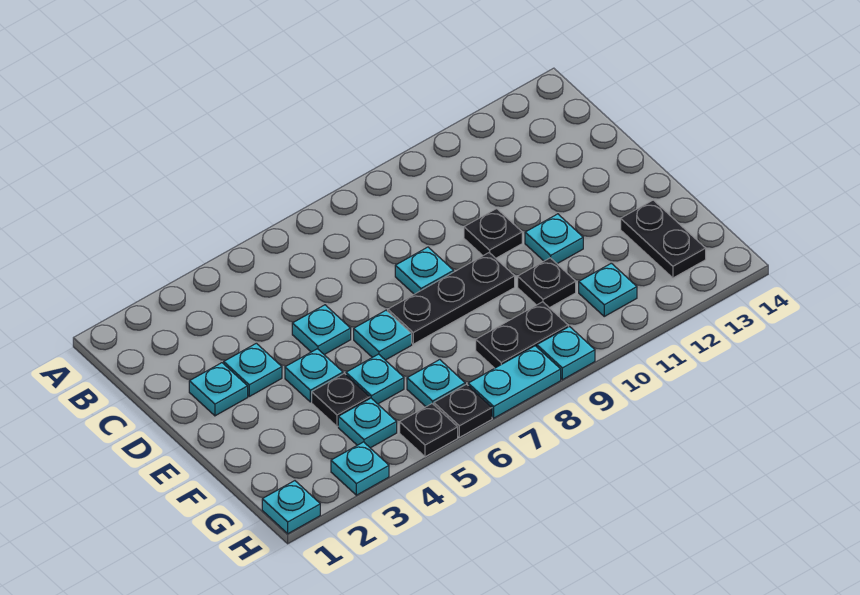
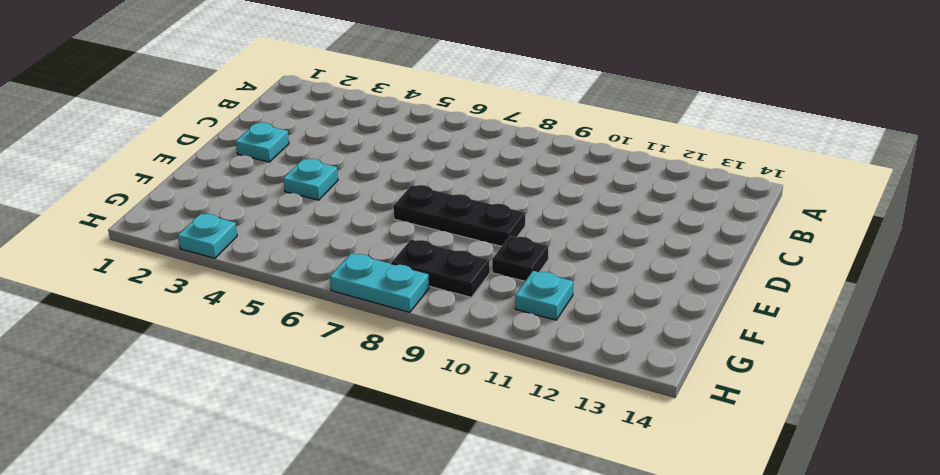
none -> cyan 1x1 plate [224,343,282,396]
none -> cyan 1x1 plate [292,305,351,355]
none -> cyan 1x1 plate [395,247,454,294]

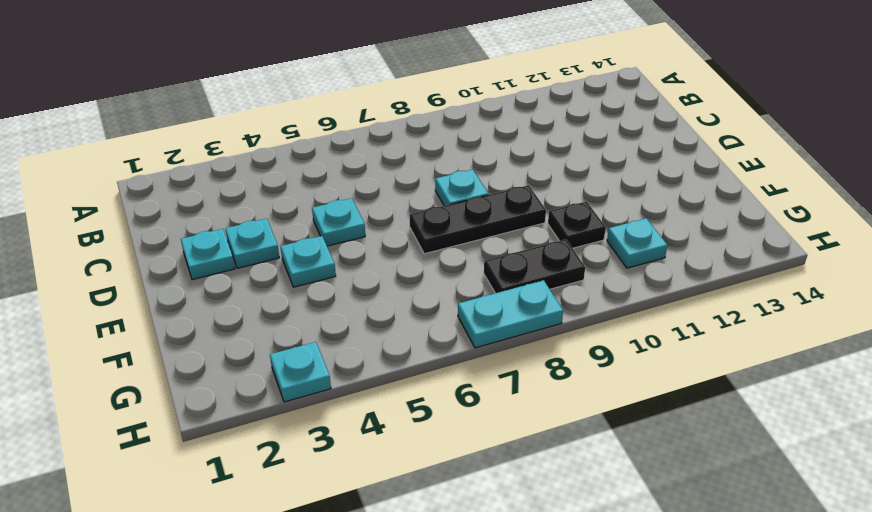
none -> black 1x1 plate [464,209,522,258]
none -> cyan 1x1 plate [354,310,412,360]
none -> cyan 1x1 plate [525,214,583,264]

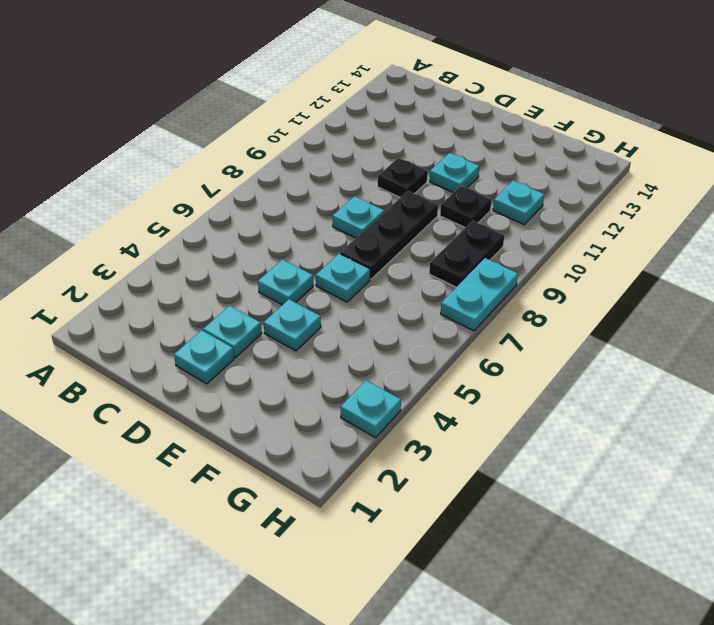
none -> black 1x1 plate [312,373,370,427]
none -> cyan 1x1 plate [346,354,404,404]
none -> black 1x2 plate [621,200,706,278]

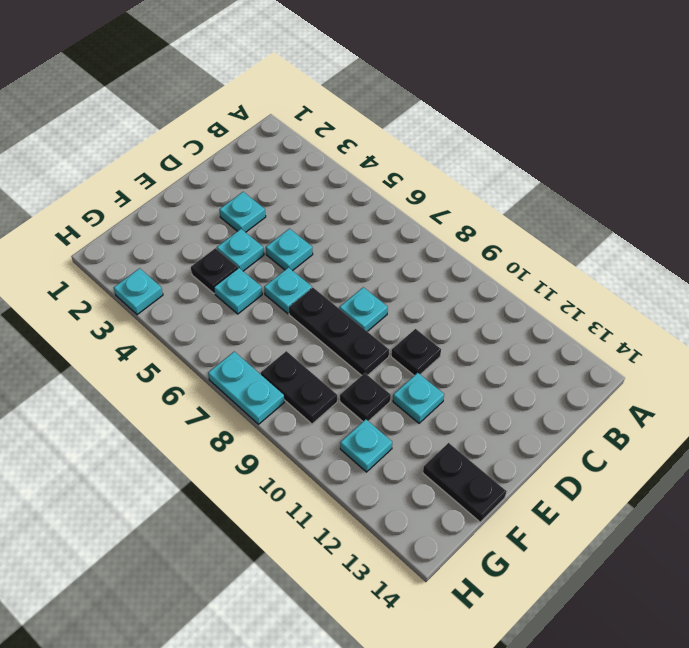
black 1x2 plate [423,443,507,522] -> black 1x2 plate turned to [621,200,706,278]
none -> cyan 1x1 plate [189,363,248,416]
none -> cyan 1x1 plate [338,398,397,448]
none -> cyan 1x1 plate [407,360,465,407]

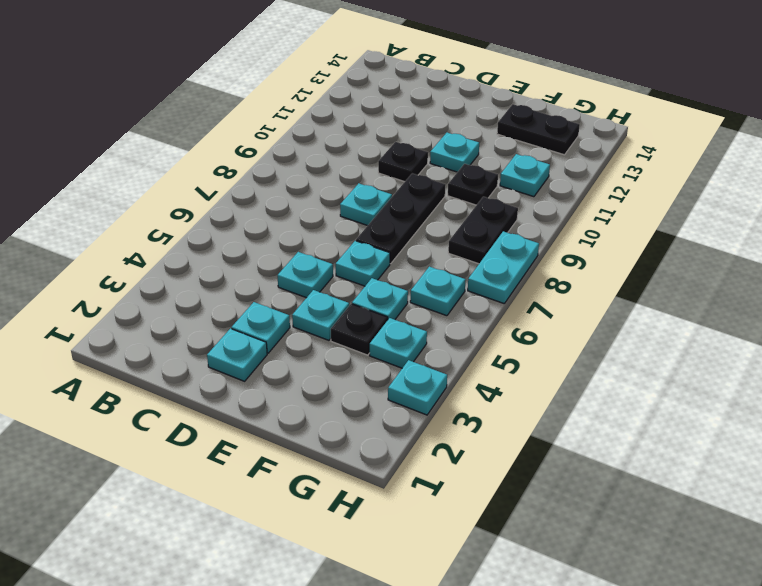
none -> cyan 1x1 plate [262,481,320,534]
none -> black 1x1 plate [400,404,458,457]
none -> black 1x1 plate [434,384,492,437]

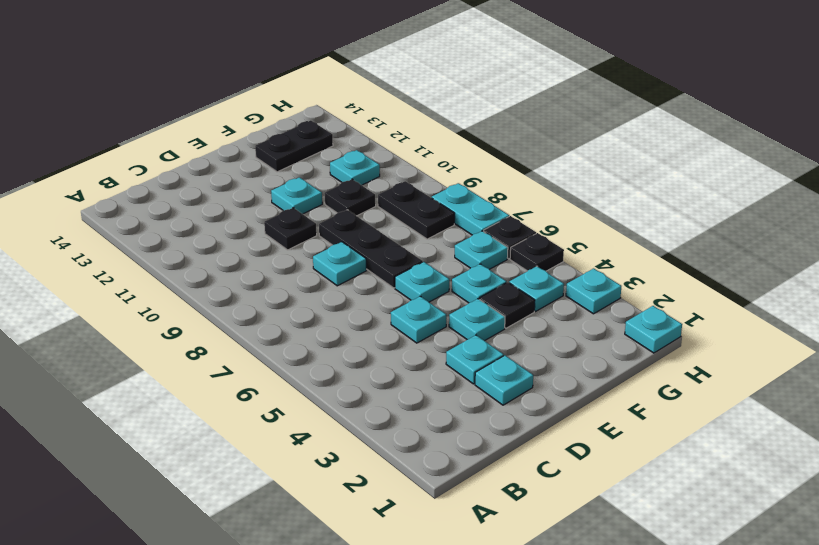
none -> cyan 1x1 plate [537,327,595,380]

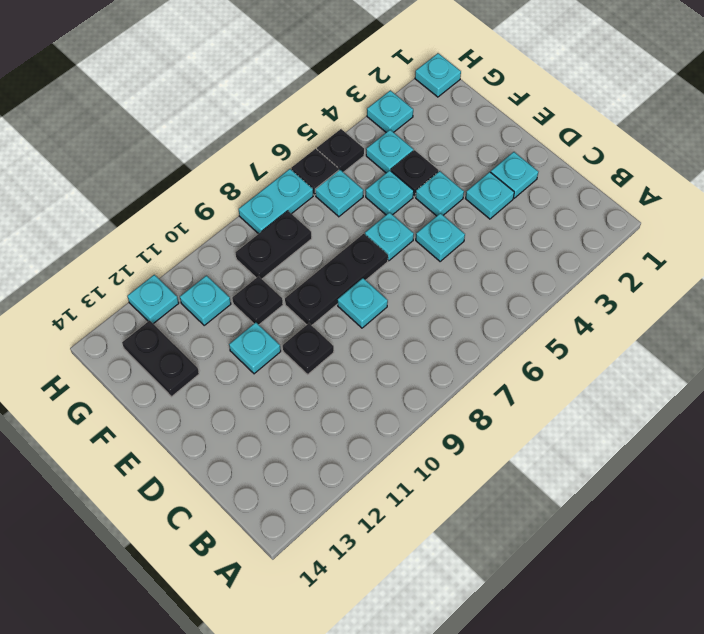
cyan 1x1 plate [127,275,179,324] -> cyan 1x1 plate moved to [537,327,595,380]

